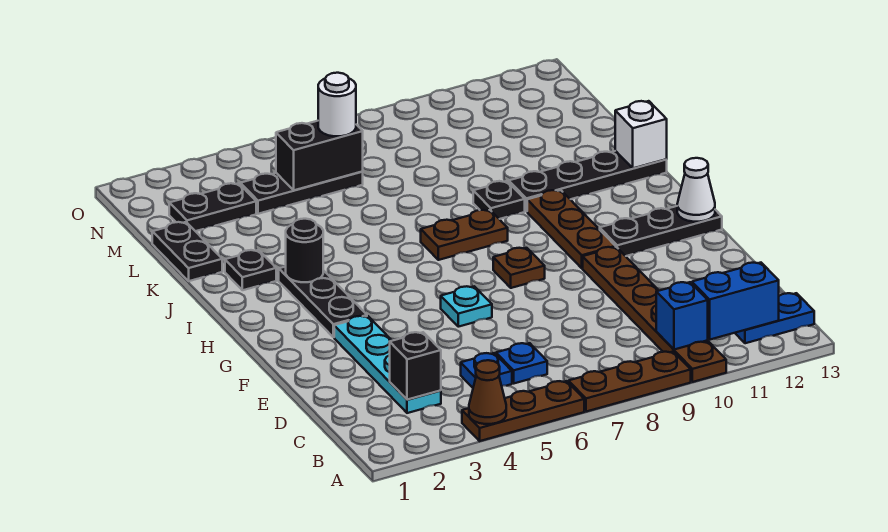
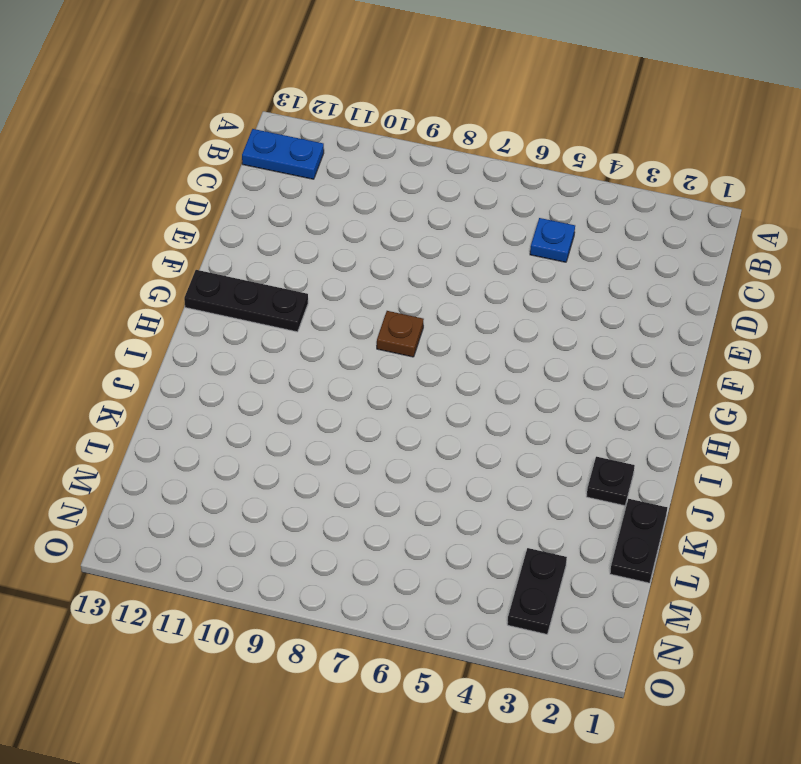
black 1x2 plate [507,548,567,634] -> black 1x2 plate turned to [169,183,256,231]
none -> brown 1x3 plate [462,381,584,441]
none -> brown 1x3 plate [568,352,691,412]
none -> brown 1x6 plate [583,247,726,382]

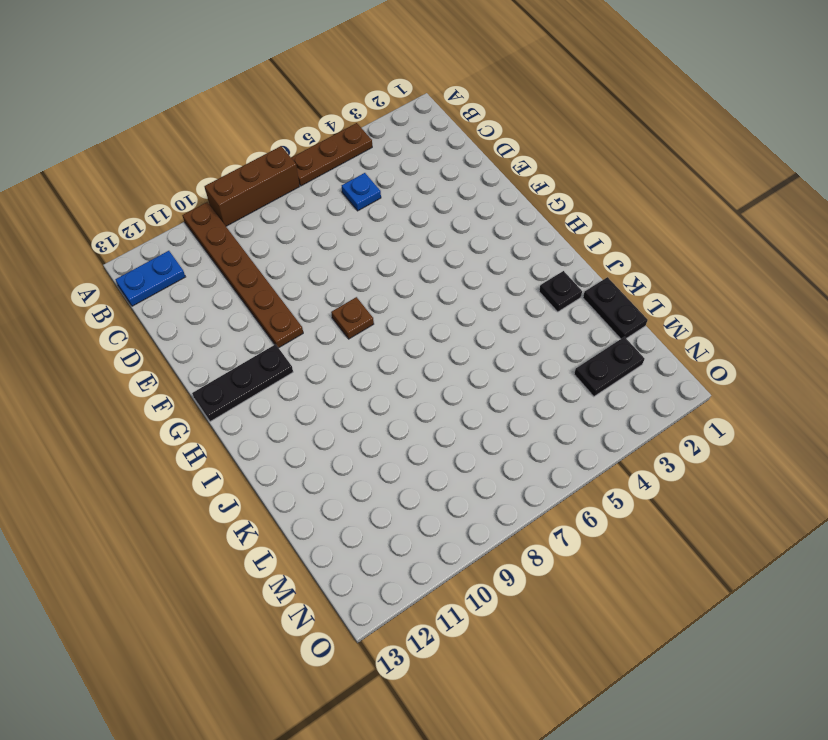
brown 1x3 brick [205,146,300,226] -> brown 1x3 plate [568,352,691,412]
none -> cyan 1x4 plate [334,316,441,413]
none -> blue 1x1 plate [496,343,547,383]
none -> cyan 1x1 plate [441,286,492,327]

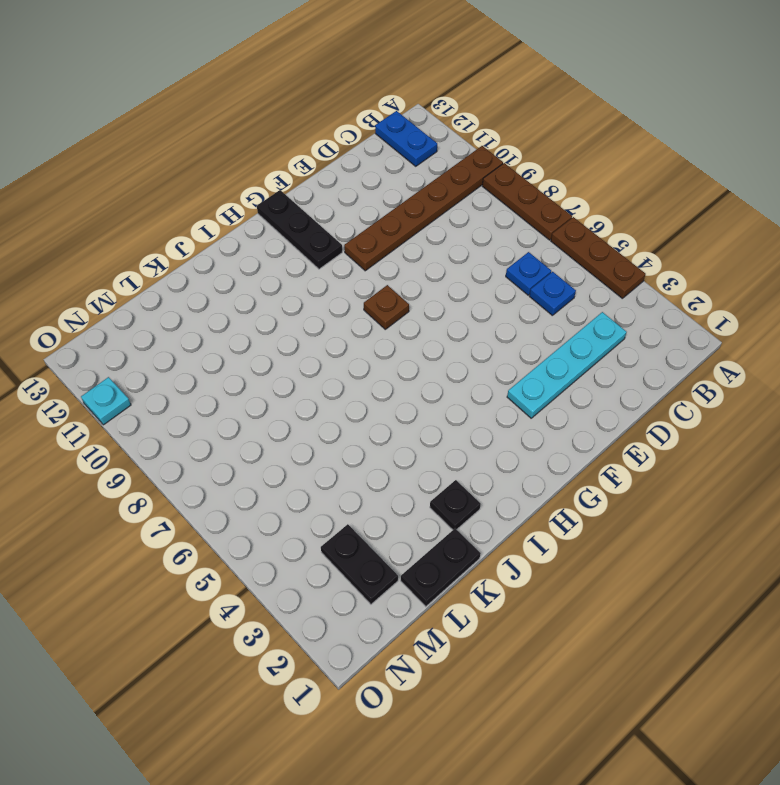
cyan 1x1 plate [81,377,131,425] -> cyan 1x1 plate moved to [441,286,492,327]
none -> black 1x3 plate [279,267,367,337]
none -> brown 1x3 plate [527,190,616,268]
none -> brown 1x2 plate [421,210,508,260]

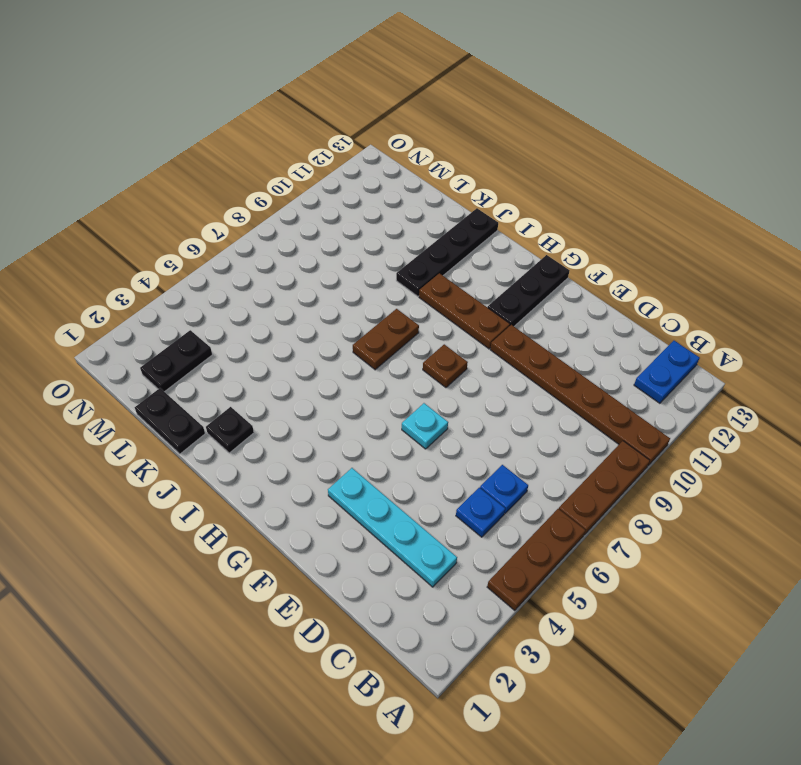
none -> black 1x3 plate [279,267,367,337]
none -> black 1x1 plate [473,181,525,219]
none -> black 1x3 plate [240,171,363,214]

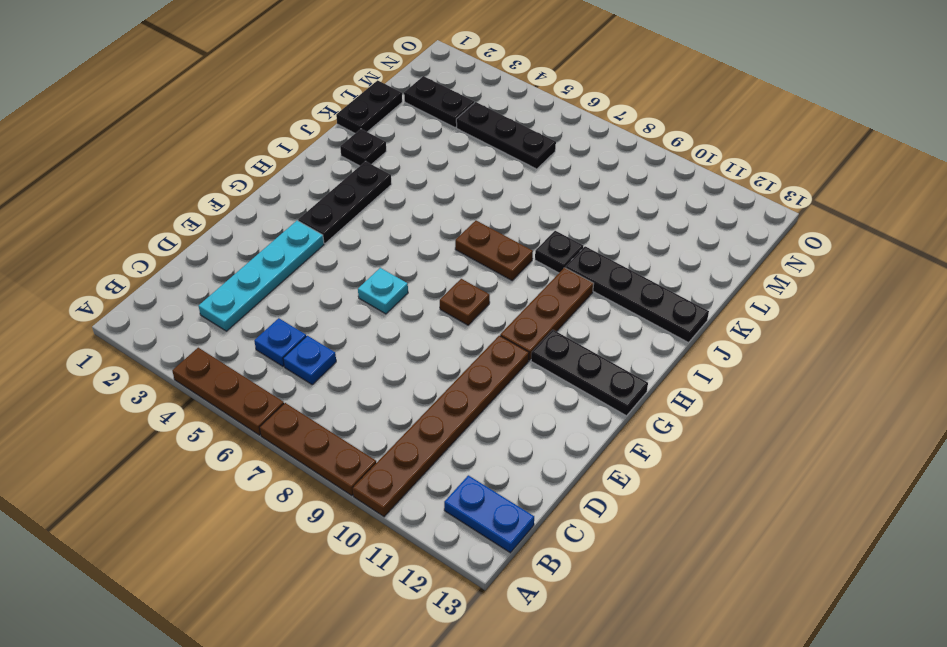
none -> brown 1x1 cone [469,360,506,424]
none -> blue 1x1 brick [656,282,708,350]
none -> blue 1x2 brick [692,263,779,340]

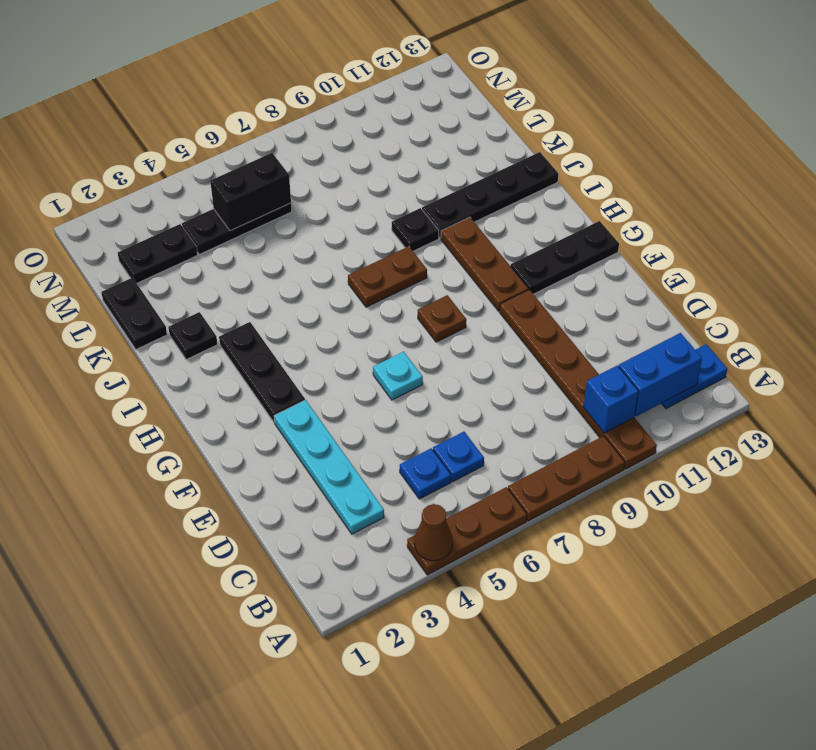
none -> black 1x1 brick [390,332,441,400]
none -> white 1x1 cone [677,158,715,222]
none -> black 1x1 round brick [286,219,323,282]

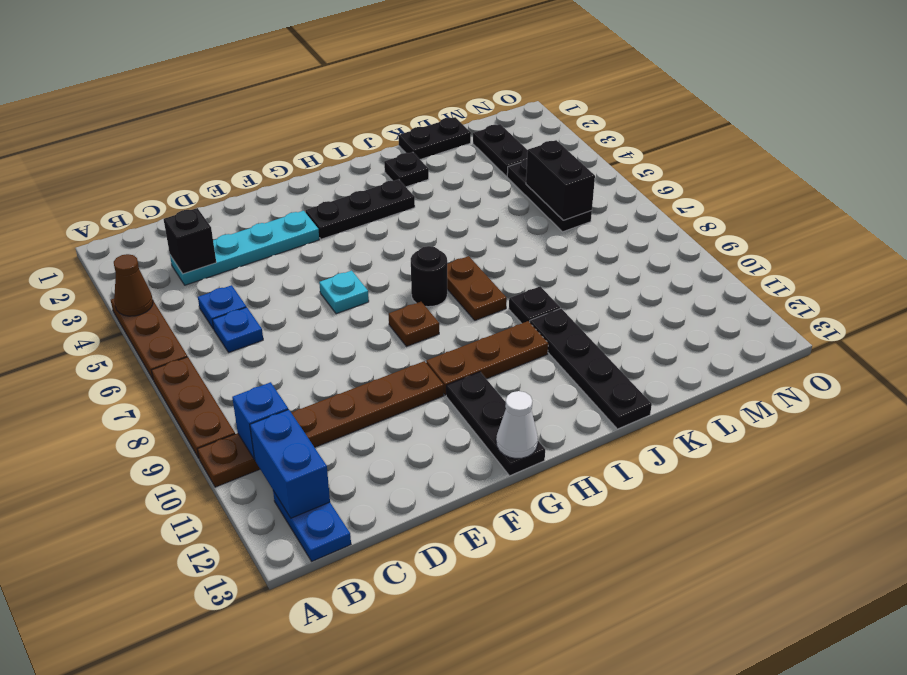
black 1x1 round brick [411,246,447,307] -> black 1x1 round brick moved to [286,219,323,282]
none -> white 1x1 brick [615,101,667,168]
none -> white 1x1 round brick [318,73,356,136]

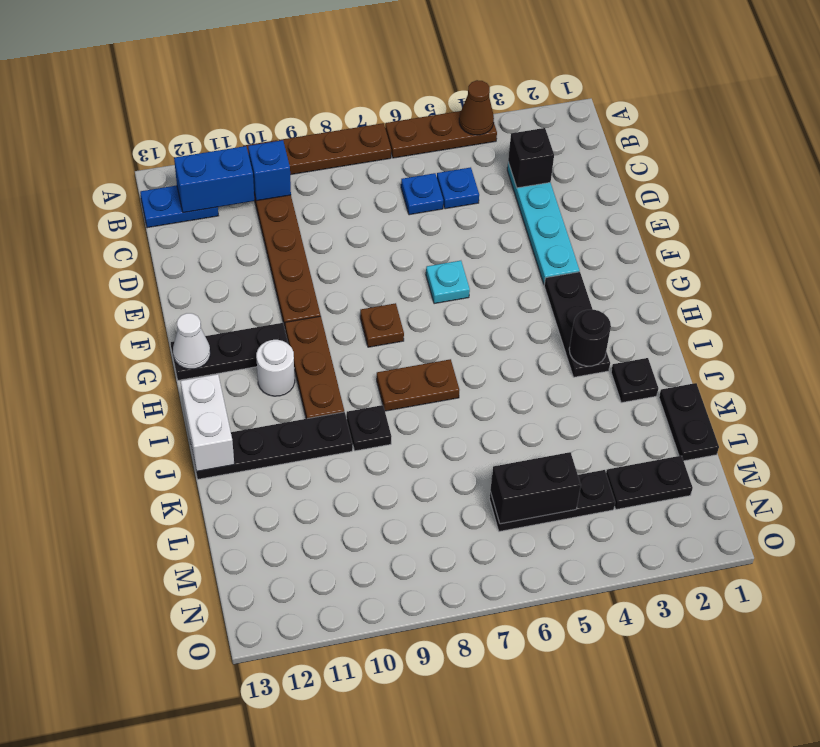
white 1x1 round brick [256,340,295,396] -> white 1x1 round brick moved to [318,73,356,136]
white 1x2 brick [181,374,234,471] -> white 1x1 brick [615,101,667,168]

